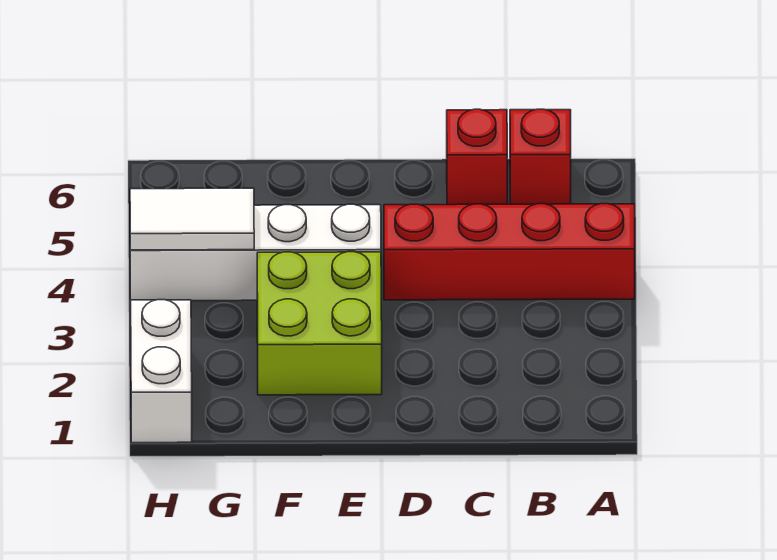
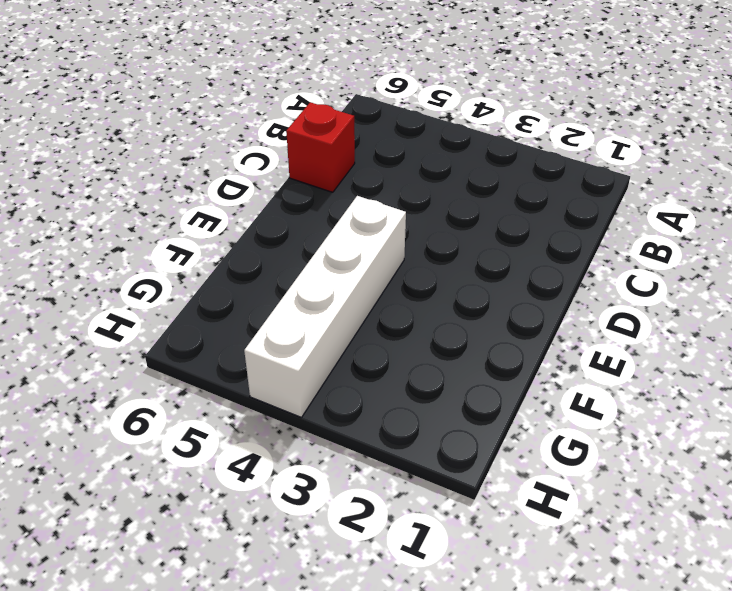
none -> red 1x4 brick [384,204,635,300]
none -> red 1x1 brick [510,109,571,204]

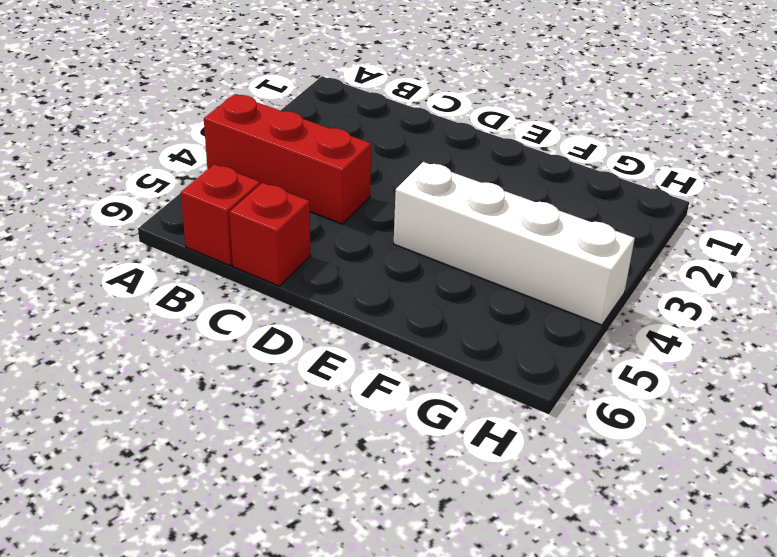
red 1x3 brick [204,94,371,224] -> red 1x4 brick [384,204,635,300]
none -> lime 2x2 brick [257,252,382,395]
none -> white 1x2 brick [131,300,192,443]

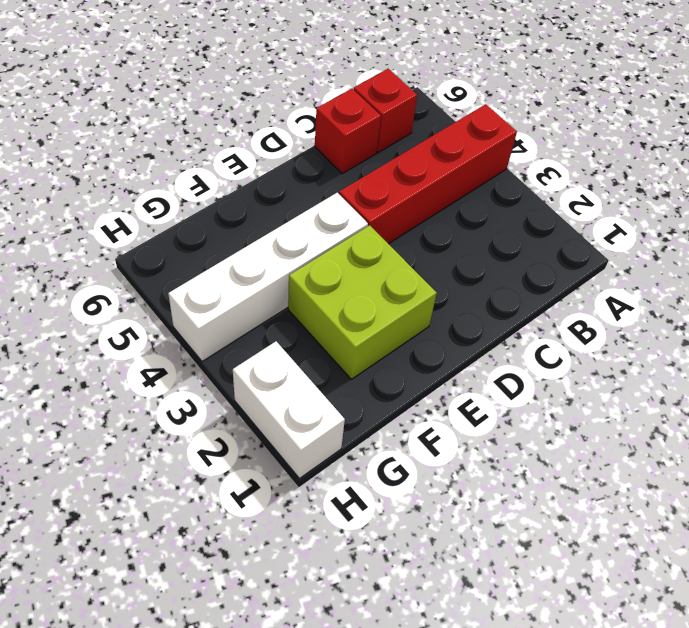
none -> white 1x2 tile [130,188,254,250]

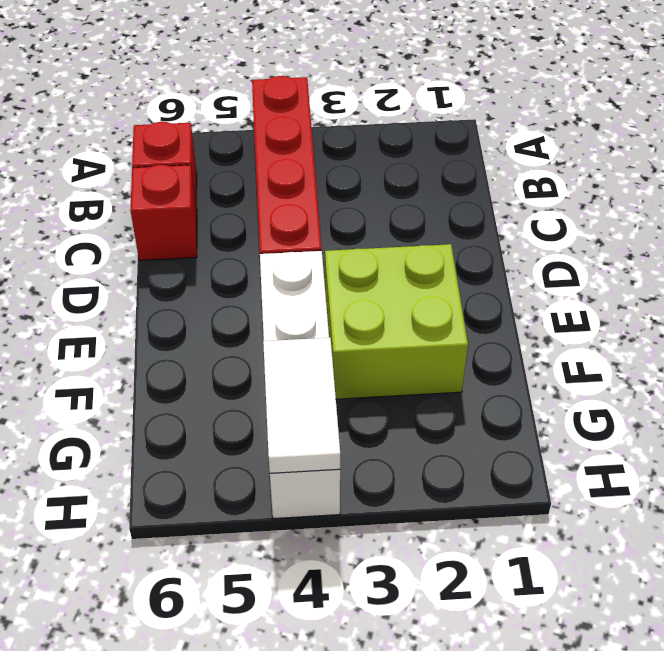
none -> white 1x2 brick [131,300,192,443]

